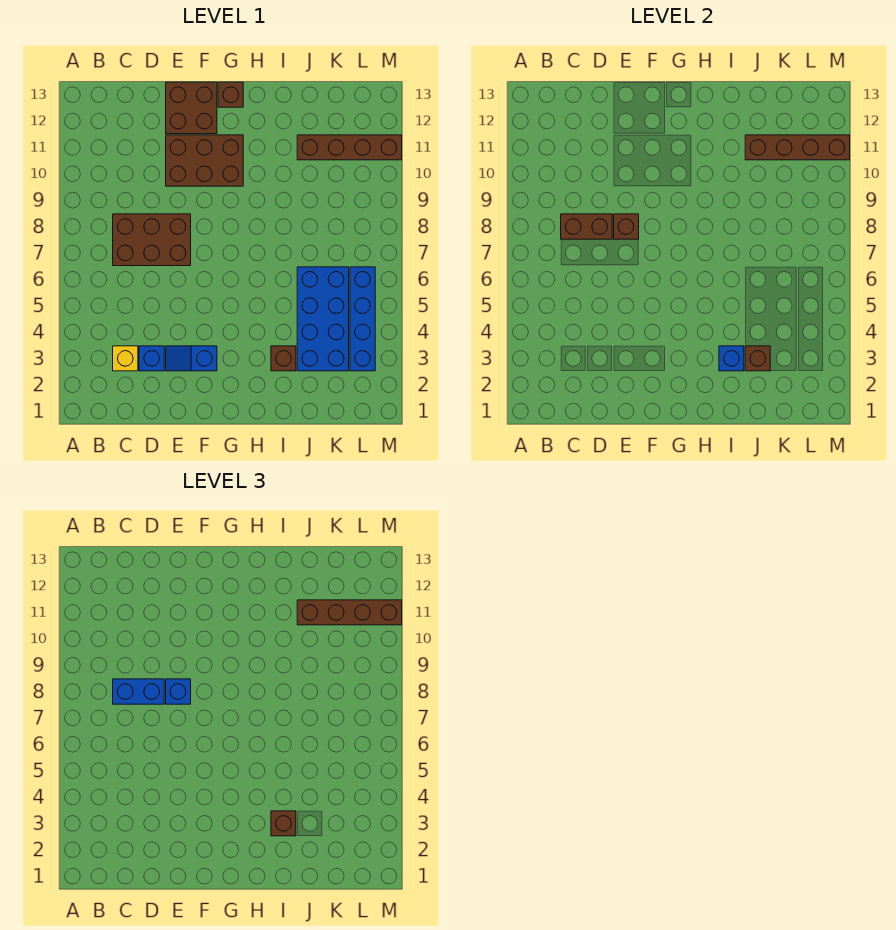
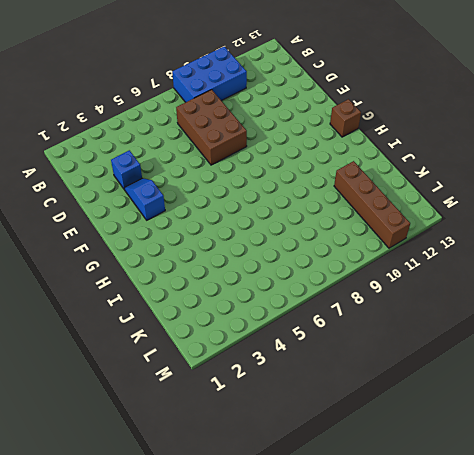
blue 2x3 brick [172,47,247,102] -> none
none -> yellow 1x1 brick [113,346,138,371]
none -> brown 2x3 brick [166,135,243,186]
none -> brown 2x2 brick [166,82,217,134]

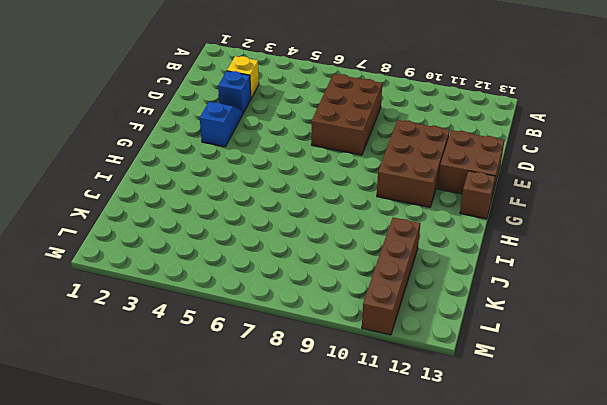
none -> brown 1x1 brick [271,346,296,371]
none -> blue 2x4 brick [297,267,349,371]
none -> blue 1x4 brick [350,267,375,371]

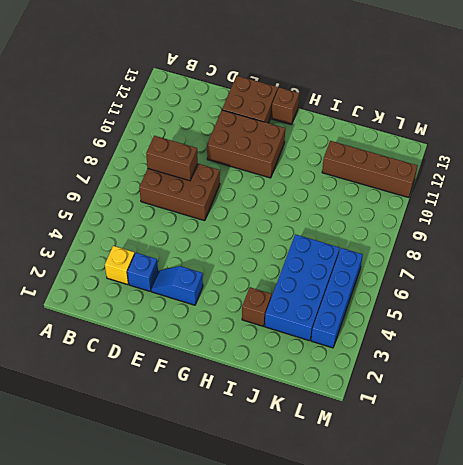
none -> brown 1x1 brick [614,214,639,239]
none -> blue 1x1 brick [719,346,744,371]
none -> brown 1x1 brick [745,346,770,371]

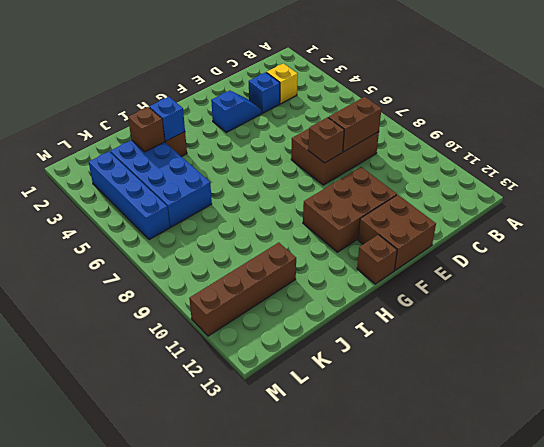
none -> brown 1x4 brick [745,135,850,160]
none -> blue 1x2 brick [113,679,164,704]
none -> blue 1x1 brick [166,679,191,704]

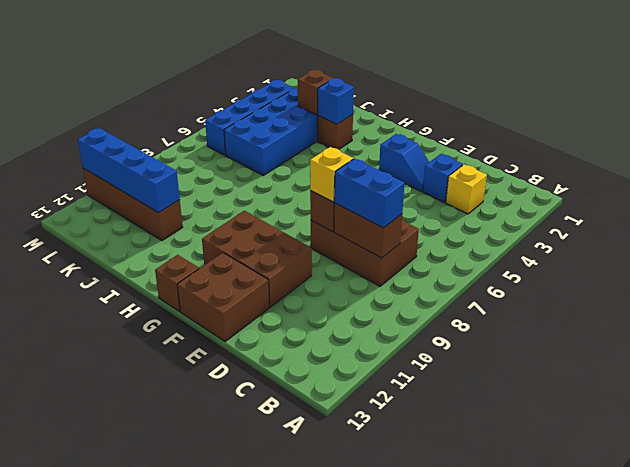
yellow 1x1 brick [310,147,353,202] -> blue 1x1 brick [166,679,191,704]
blue 1x4 brick [78,128,180,213] -> brown 1x4 brick [745,135,850,160]
none -> brown 1x1 brick [271,811,296,836]
none -> brown 1x4 brick [297,600,402,625]

